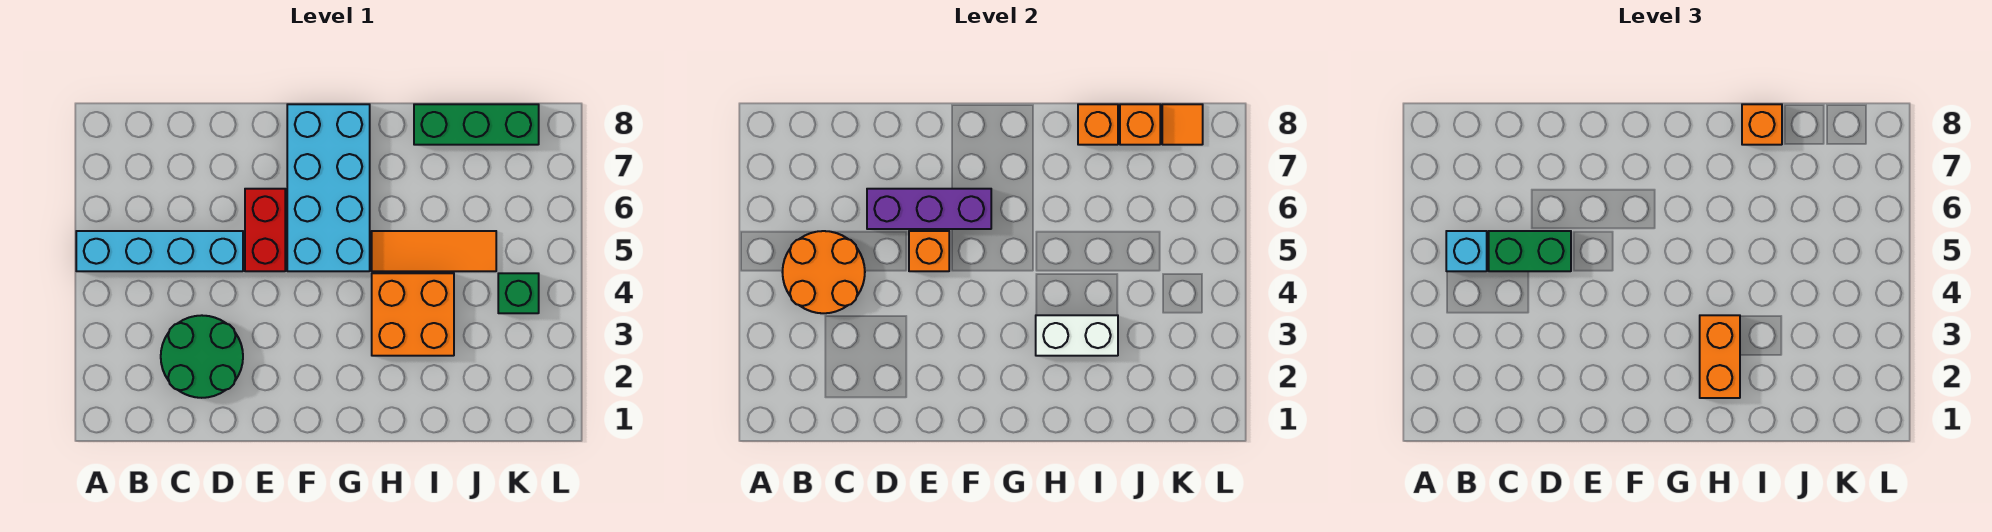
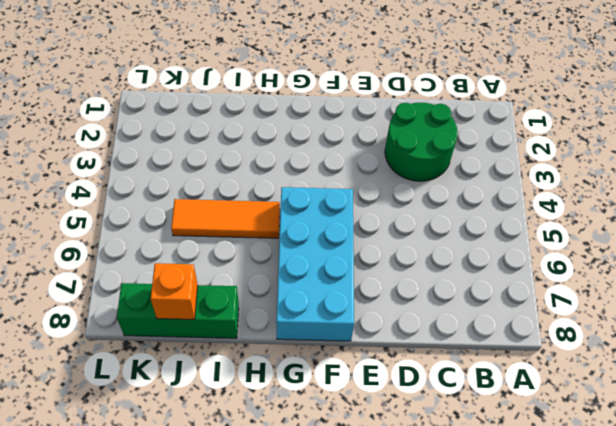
none -> cyan 1x4 brick [76,231,243,271]
none -> red 1x2 brick [245,189,285,271]
none -> orange 2x2 brick [372,273,454,356]

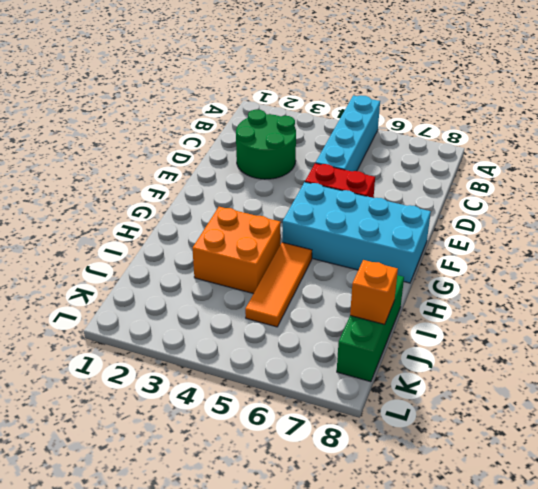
none -> green 1x1 brick [498,273,539,313]
none -> orange 2x2 round brick [782,231,865,313]
none -> purple 1x3 brick [867,189,991,229]

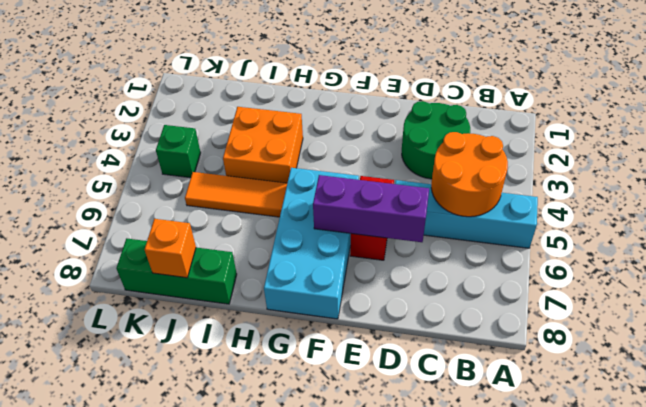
none -> orange 1x1 brick [909,231,949,271]
none -> white 1x2 brick [1036,315,1118,356]
none -> orange 1x1 brick [1078,104,1118,145]

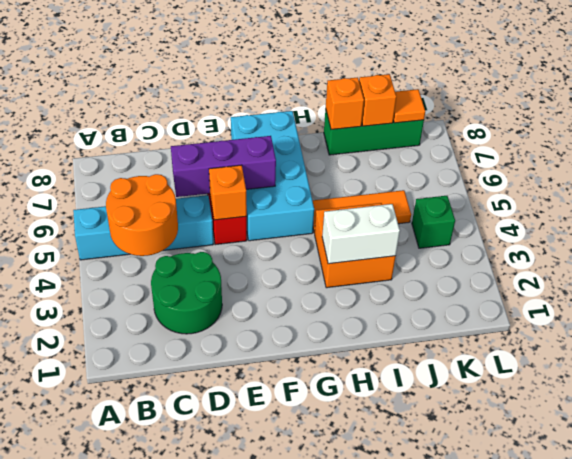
none -> cyan 1x1 brick [1446,231,1487,271]
none -> green 1x2 brick [1489,231,1571,271]
none -> orange 1x2 brick [1700,315,1740,398]

